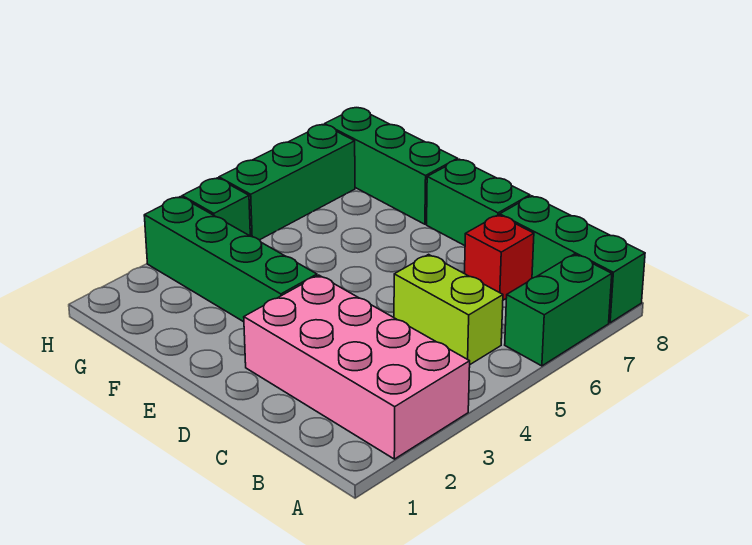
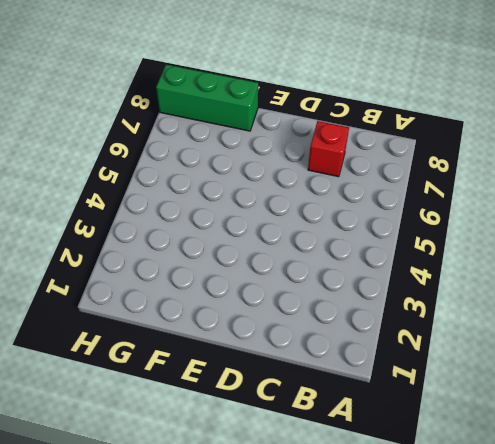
none -> pink 2x4 brick [244,275,470,459]
none -> green 1x2 brick [505,254,612,366]

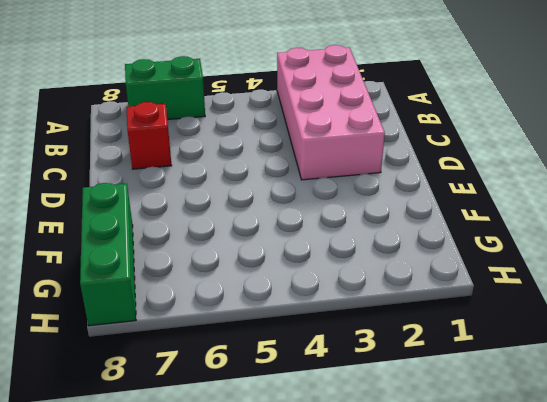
none -> green 1x3 brick [500,196,645,323]
none -> lime 1x2 brick [394,254,503,364]

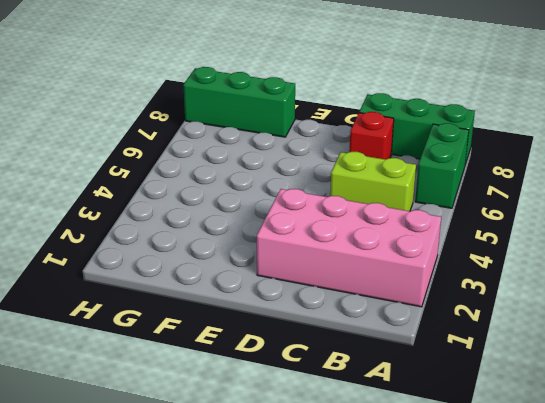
none -> green 1x2 brick [427,159,530,246]
none -> green 1x4 brick [144,197,317,322]

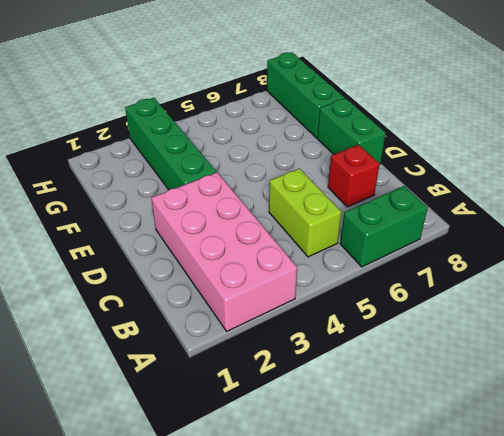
none -> green 1x3 brick [500,196,645,323]
none -> green 1x1 brick [182,178,250,236]

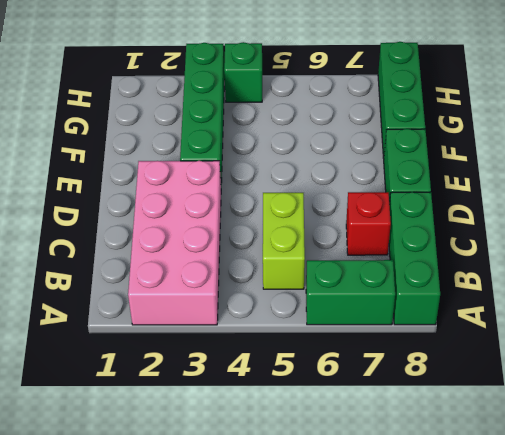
none -> green 1x3 brick [219,125,355,240]

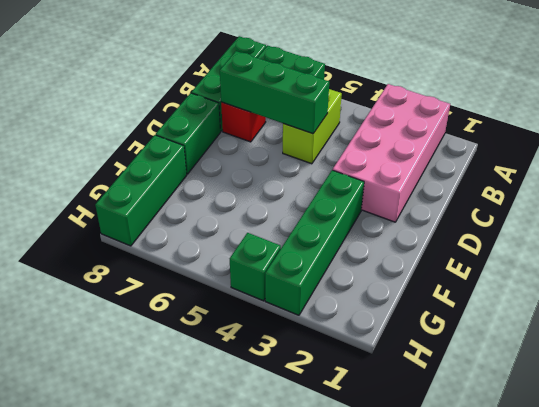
green 1x3 brick [220,51,329,134] -> green 1x3 brick moved to [219,125,355,240]

